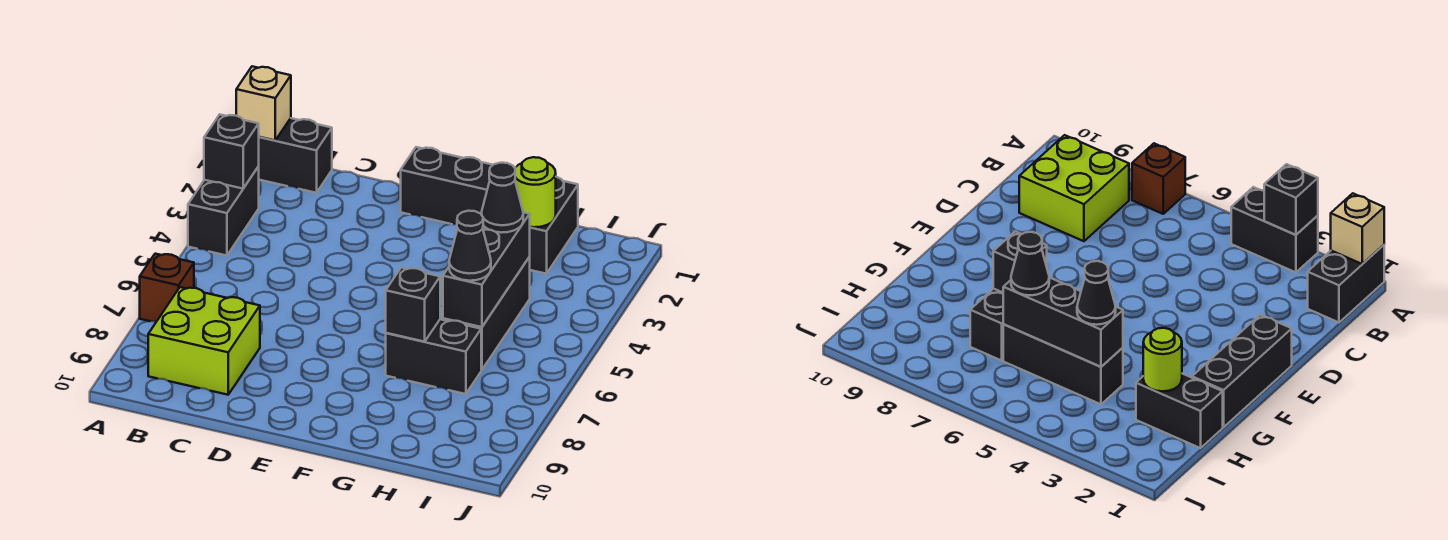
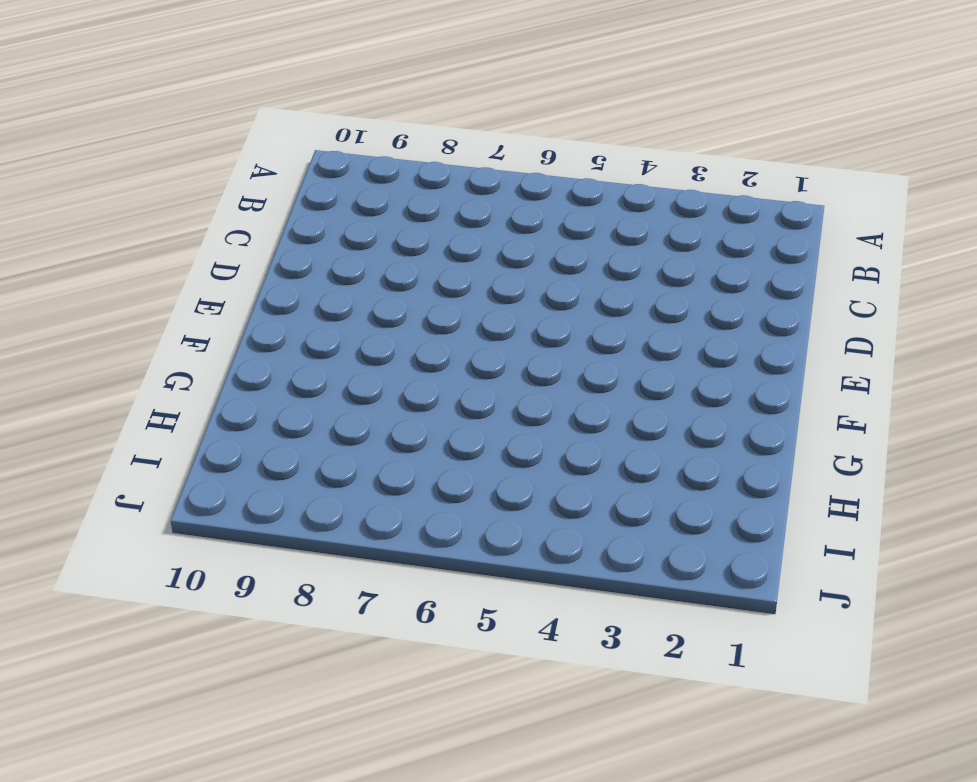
none -> black 1x2 brick [258,118,332,193]
none -> black 1x2 brick [188,167,259,256]
none -> brown 1x1 brick [140,254,194,322]

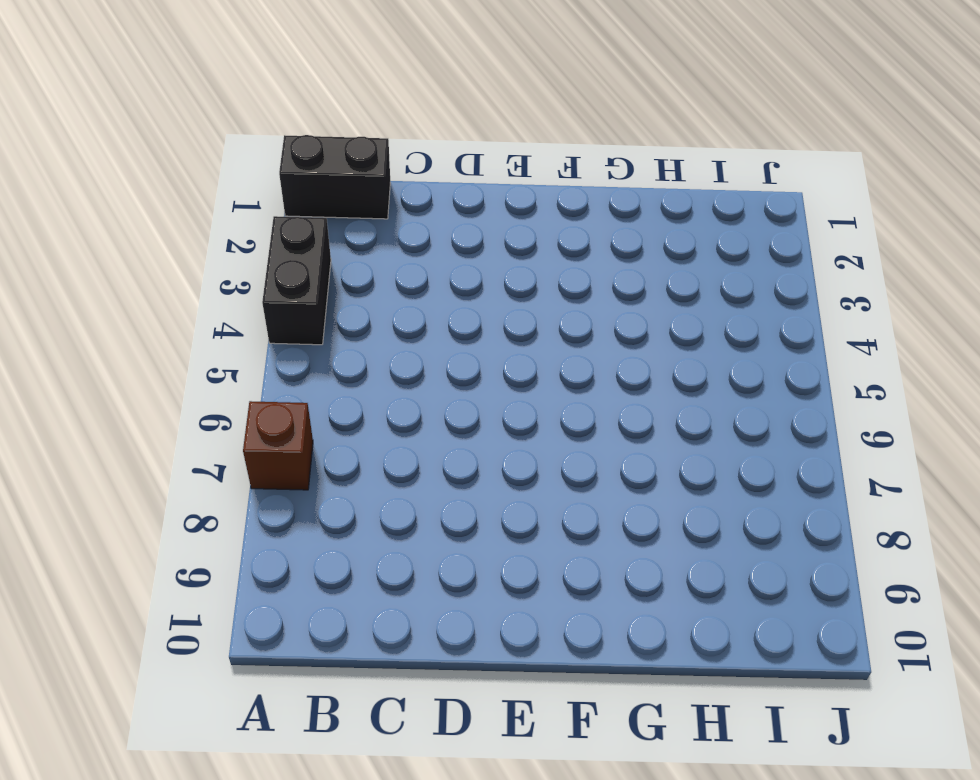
none -> lime 2x2 brick [148,287,260,395]
none -> black 1x3 brick [401,147,516,224]
none -> black 1x2 brick [386,319,481,394]

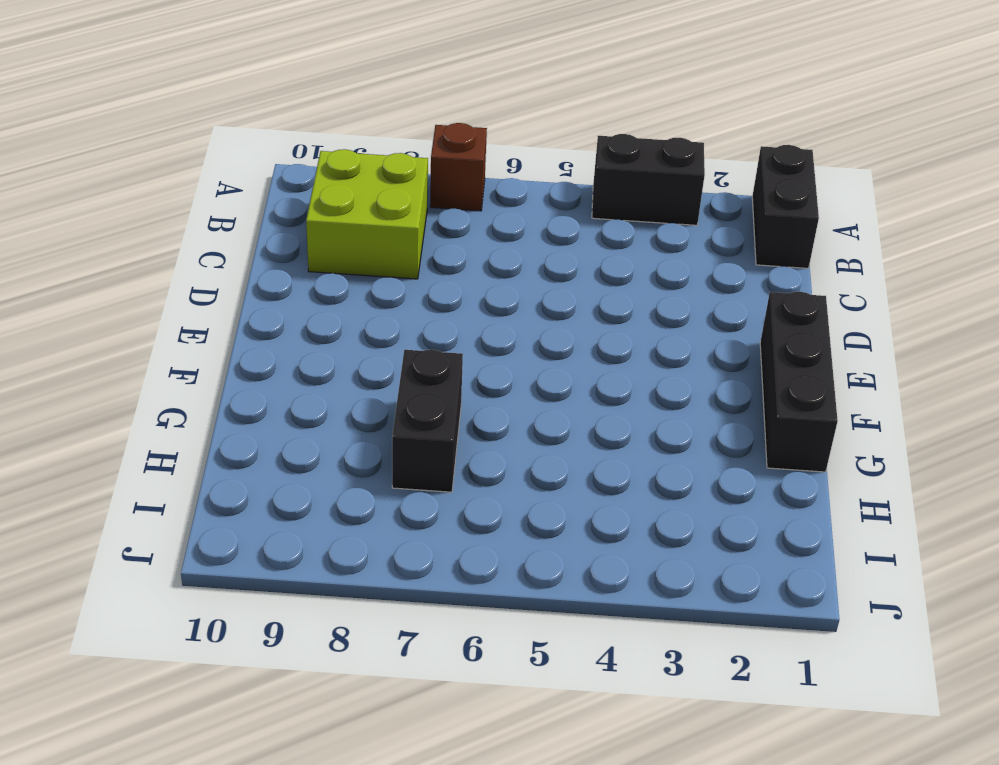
none -> black 1x2 brick [529,177,578,274]
none -> black 1x3 brick [443,257,530,370]
none -> tan 1x1 brick [236,66,291,140]

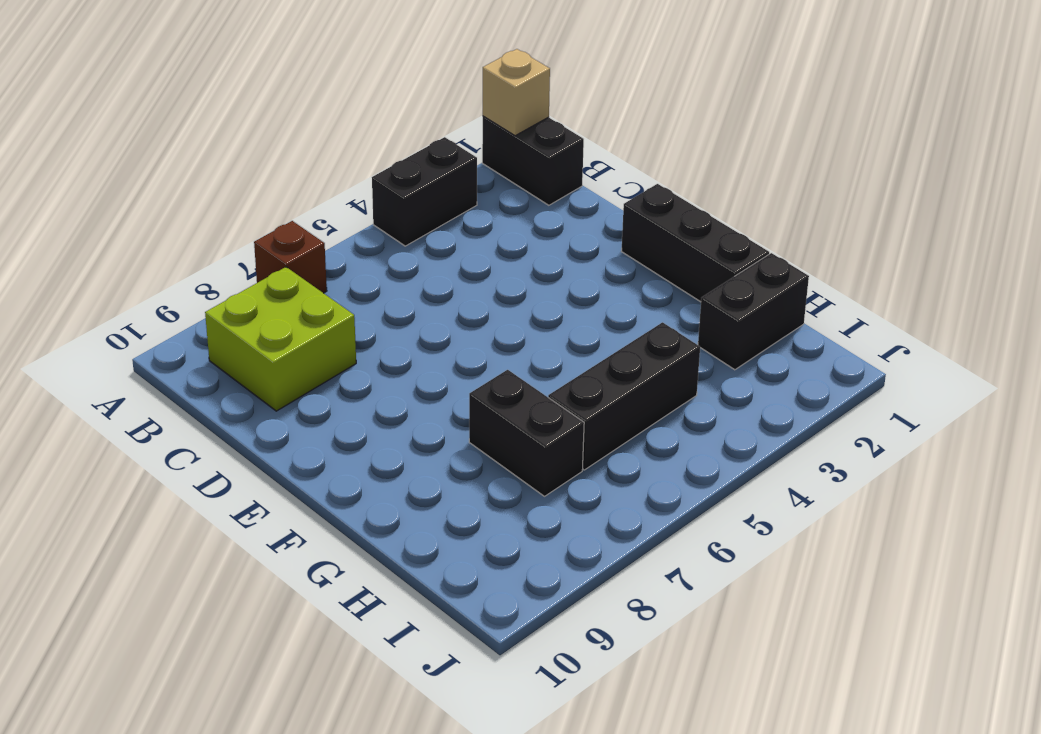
none -> black 1x1 brick [204,115,259,189]
none -> black 1x1 brick [386,268,440,342]
none -> lime 1x1 round brick [515,157,556,227]

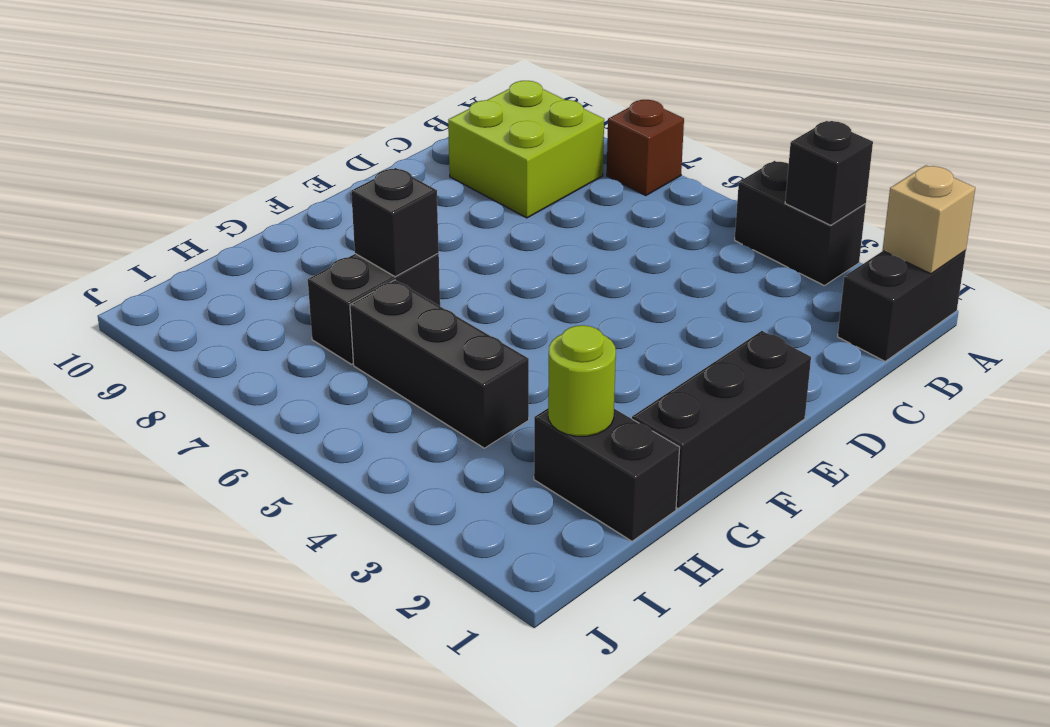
none -> black 1x3 brick [443,212,530,327]
none -> black 1x1 cone [481,163,523,233]
none -> black 1x1 cone [449,211,491,281]

